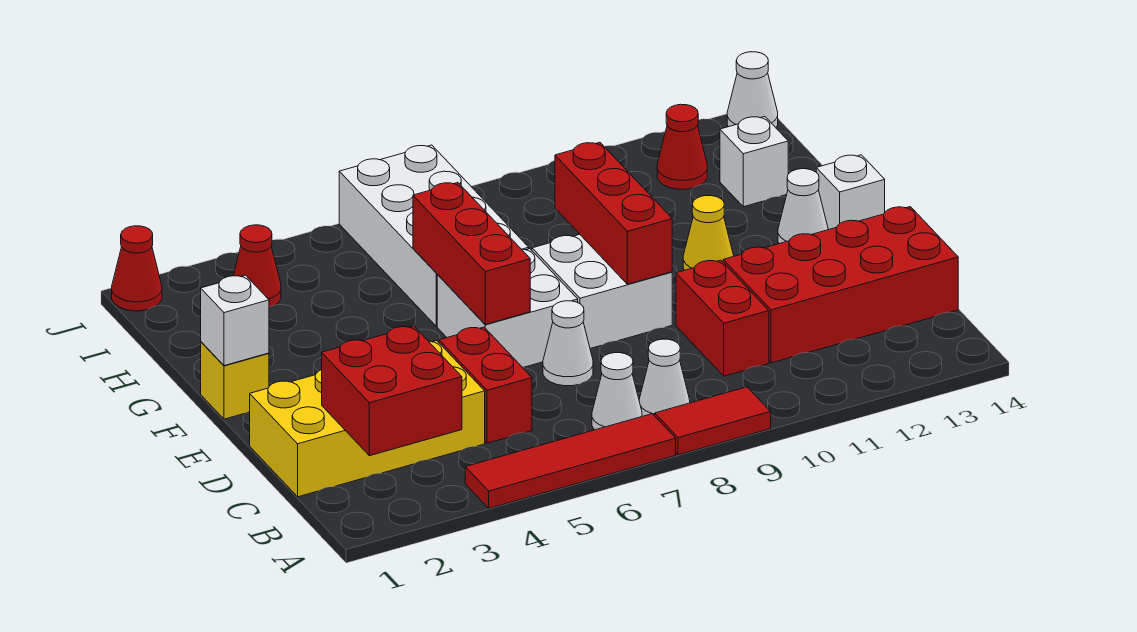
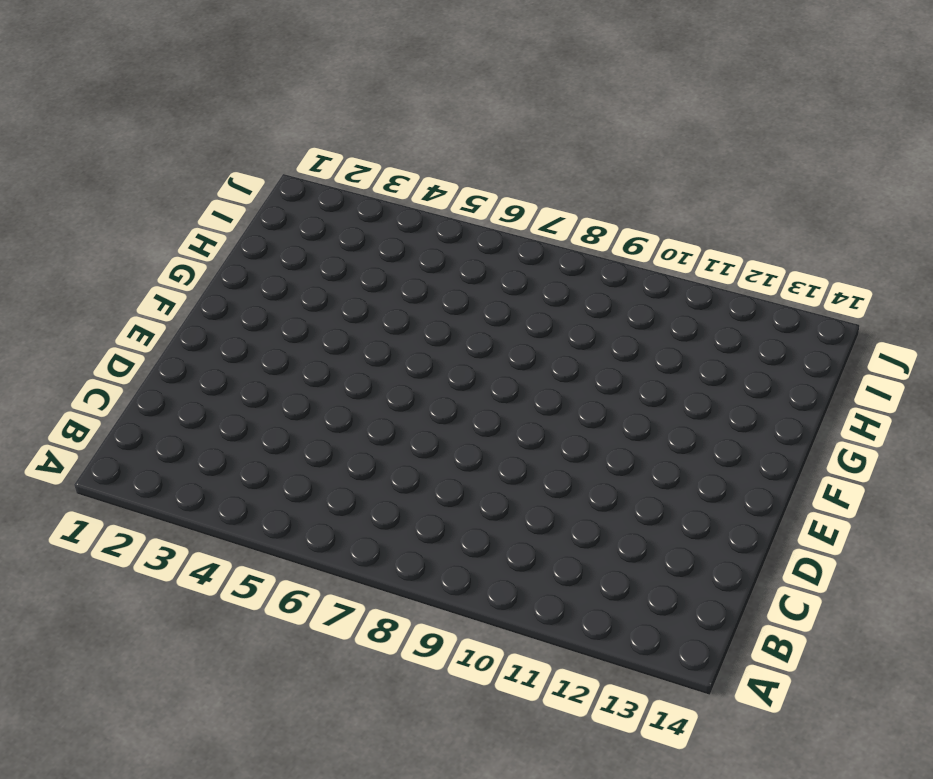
none -> red 1x4 tile [465,414,676,508]
none -> red 1x2 tile [655,387,771,455]
none -> white 1x1 cone [592,353,642,430]

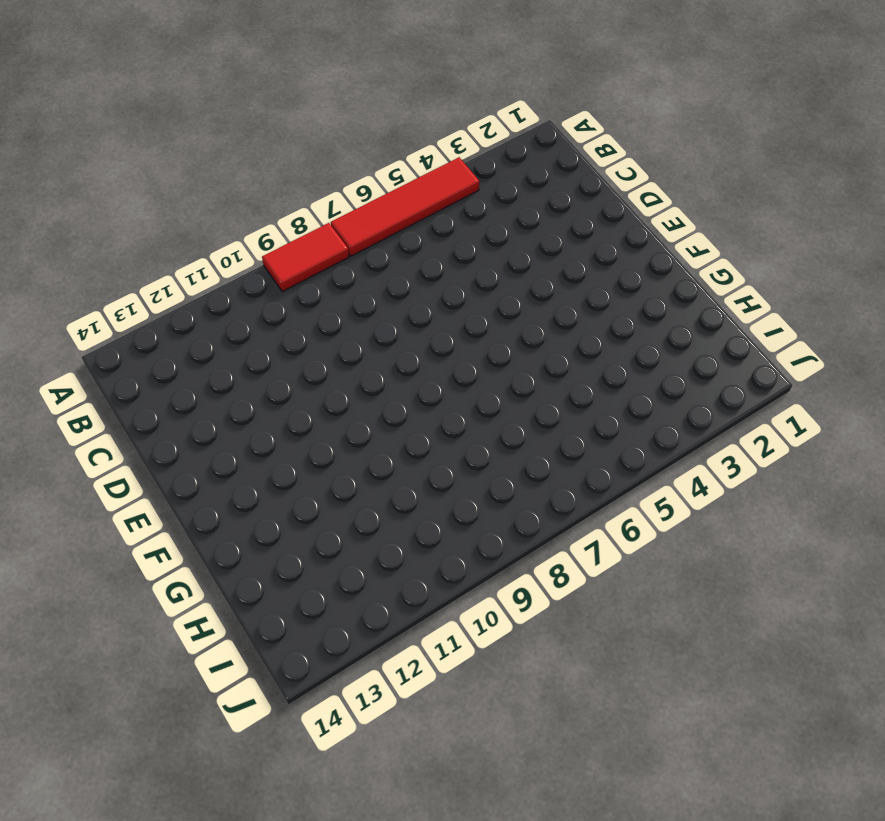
none -> white 1x1 cone [592,353,642,430]
none -> white 1x1 cone [639,339,690,416]
none -> yellow 2x4 brick [250,341,485,497]

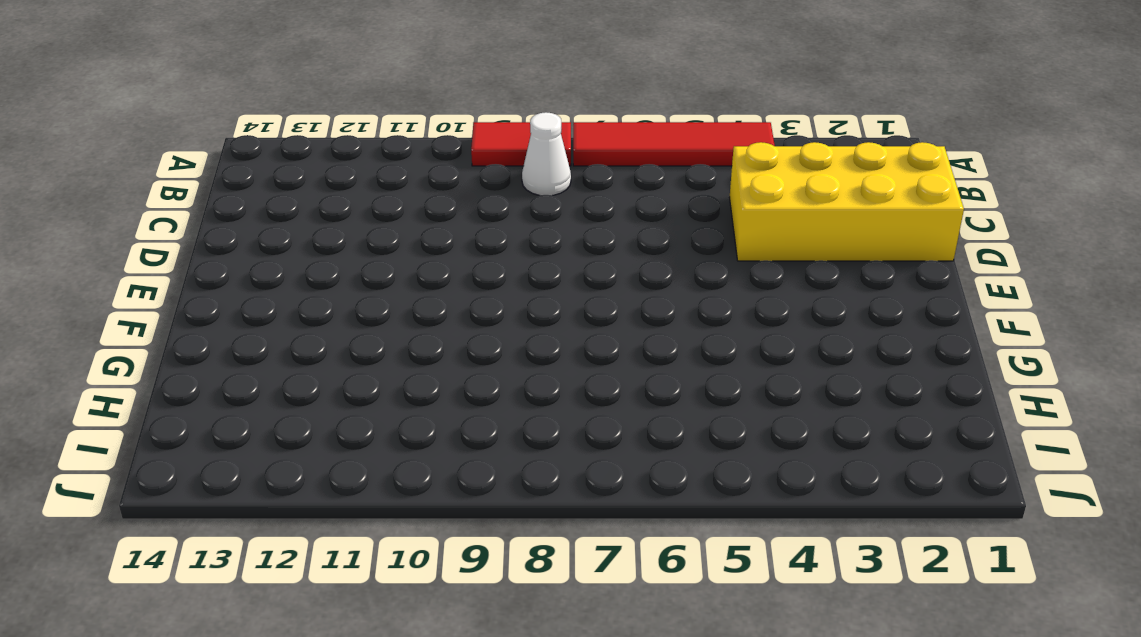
none -> white 1x1 cone [592,353,642,430]
none -> red 1x2 brick [439,327,532,443]
none -> red 1x2 brick [676,260,769,376]

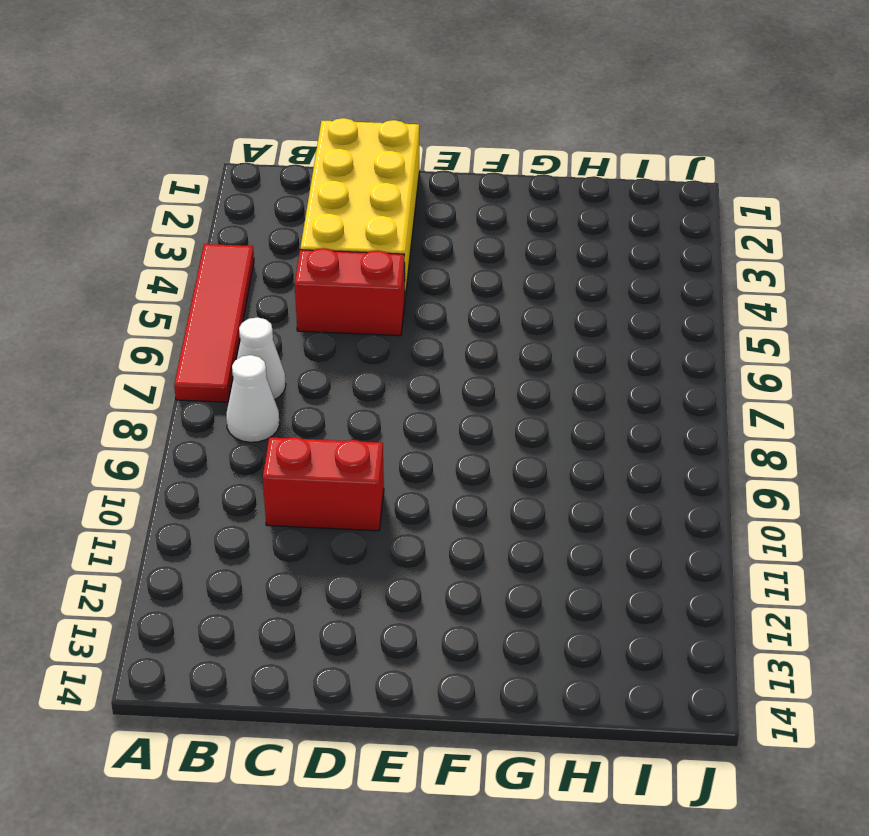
none -> red 1x2 tile [655,387,771,455]
none -> red 2x4 brick [723,207,958,363]
none -> white 1x1 cone [543,301,593,386]

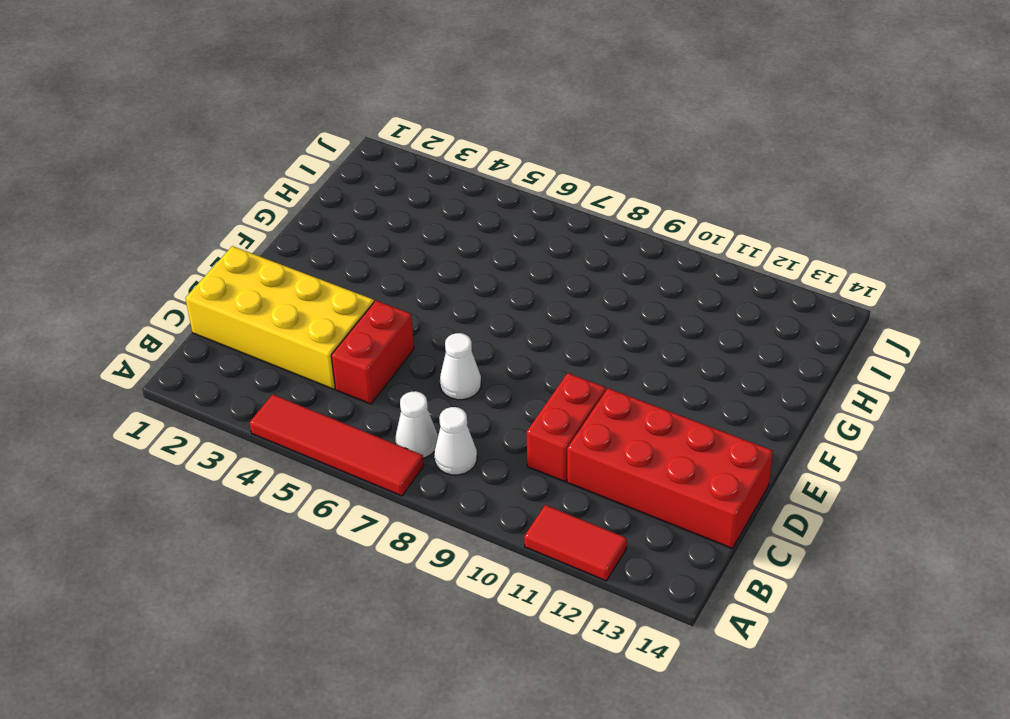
red 1x2 tile [524,505,627,581] -> red 1x2 tile moved to [655,387,771,455]
none -> white 2x2 brick [437,249,578,367]
none -> white 2x2 brick [532,234,672,348]
none -> yellow 1x1 brick [201,342,269,419]

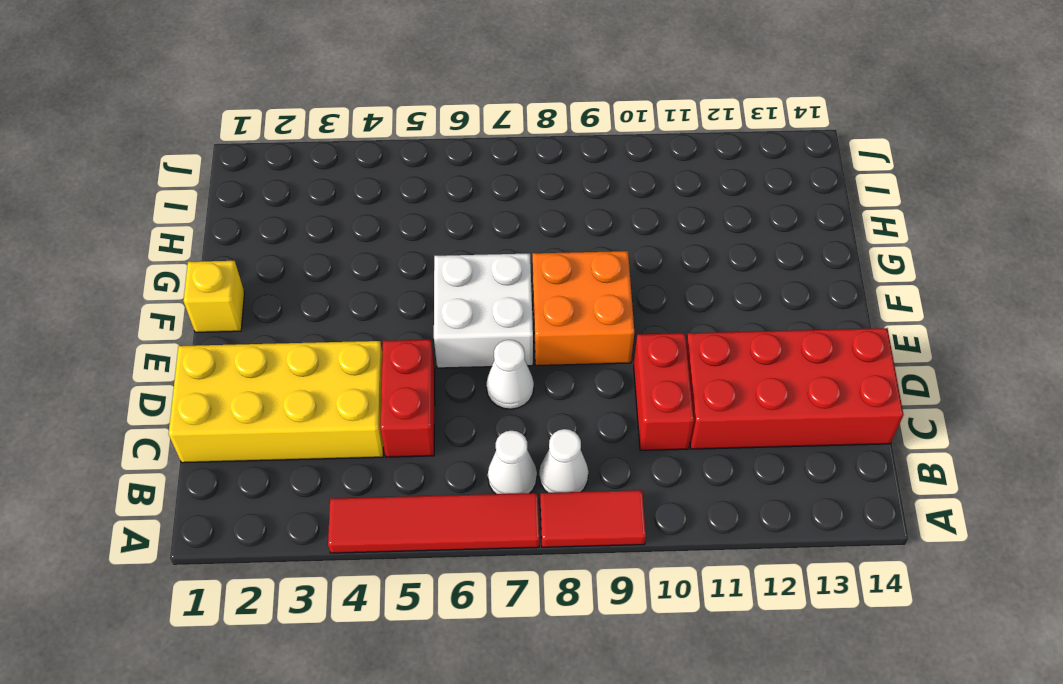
orange 2x2 brick [532,251,634,366] -> white 2x2 brick [532,234,672,348]
none -> yellow 1x1 cone [683,196,734,270]
none -> white 1x1 cone [778,169,828,244]
none -> white 1x1 brick [816,155,885,230]

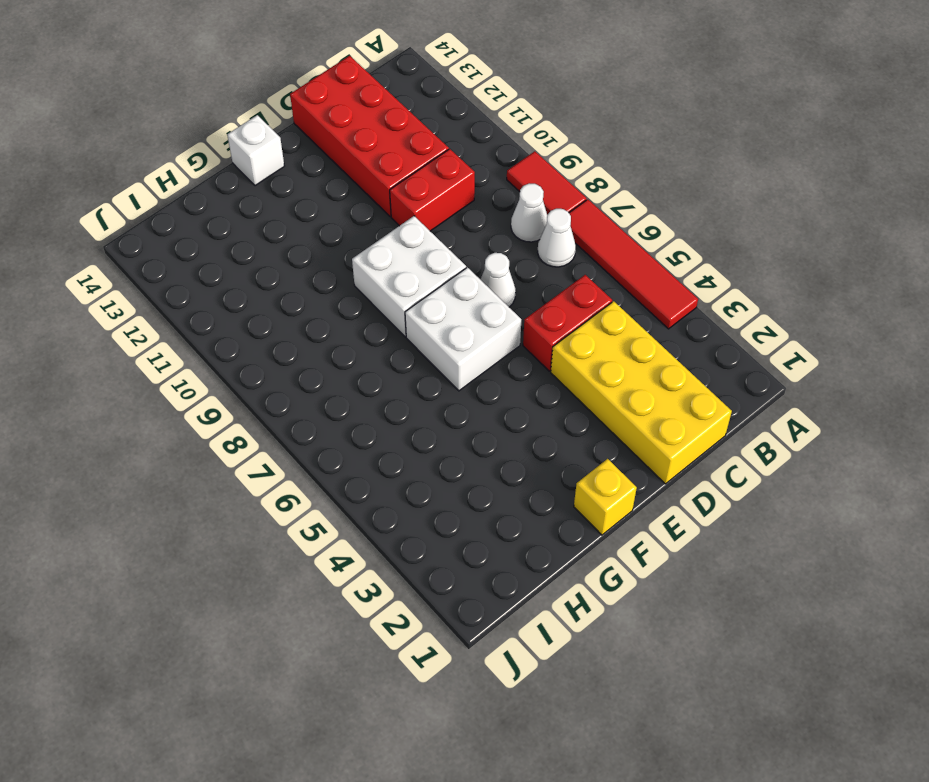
none -> yellow 1x1 cone [683,196,734,270]
none -> white 1x1 cone [778,169,828,244]
none -> white 2x4 brick [339,145,529,326]

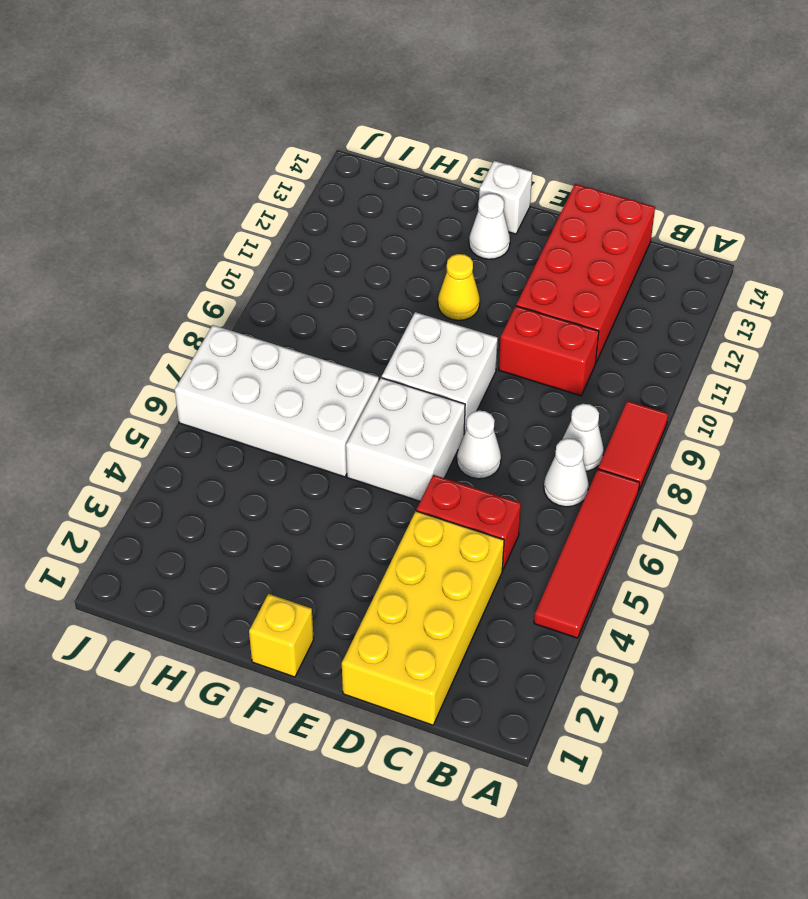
none -> white 1x1 brick [720,117,788,207]
none -> red 1x1 cone [233,225,281,307]
none -> red 1x1 cone [657,104,707,189]

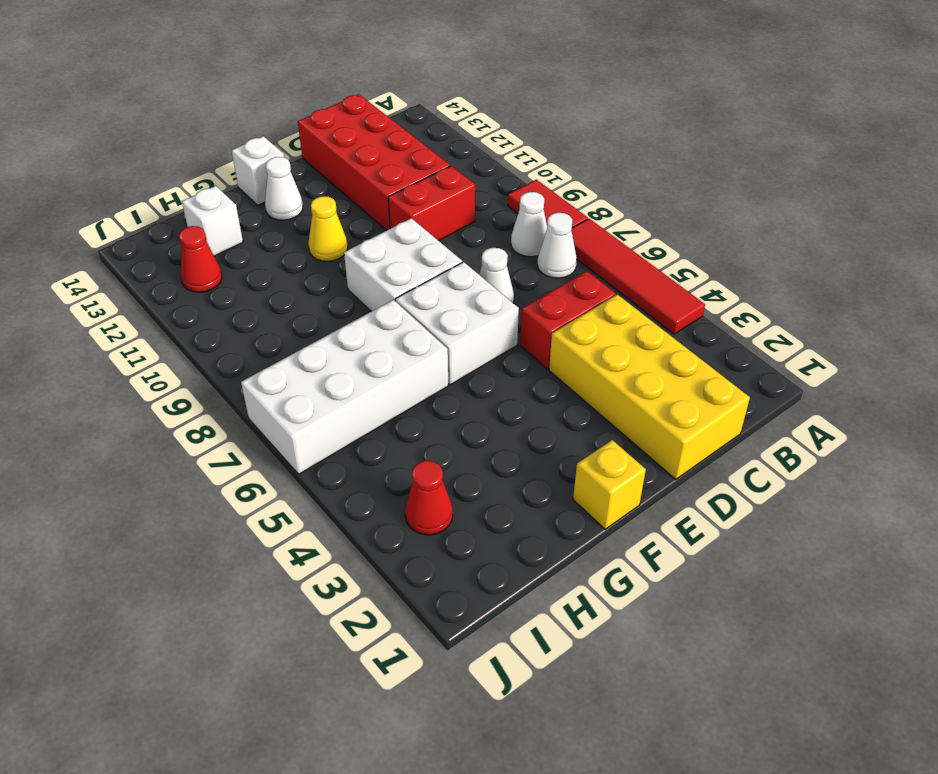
none -> red 1x1 cone [112,226,162,311]
none -> white 1x1 cone [727,52,778,127]
none -> red 2x2 brick [322,326,462,456]

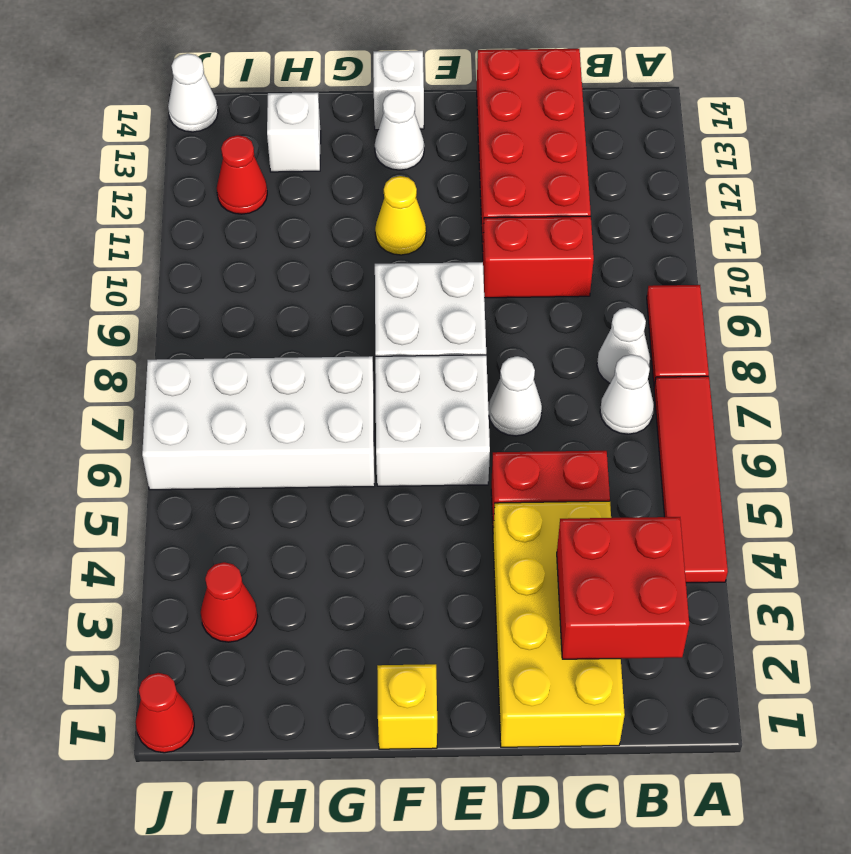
none -> red 1x3 brick [413,183,530,324]
none -> red 1x3 brick [555,142,672,284]
none -> white 1x1 brick [201,275,269,366]

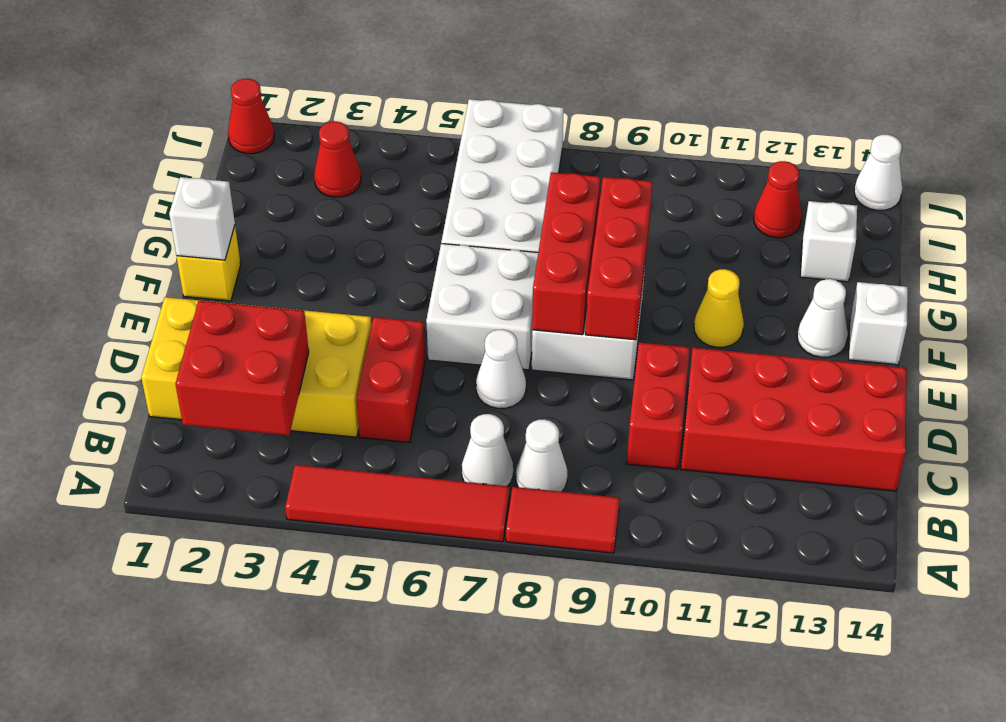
red 1x3 brick [532,172,600,335] -> red 1x3 brick moved to [413,183,530,324]

